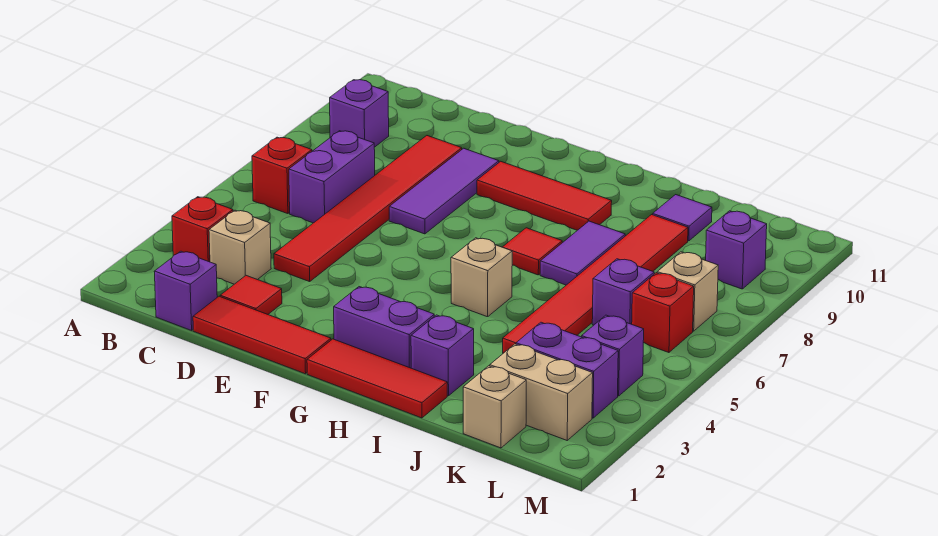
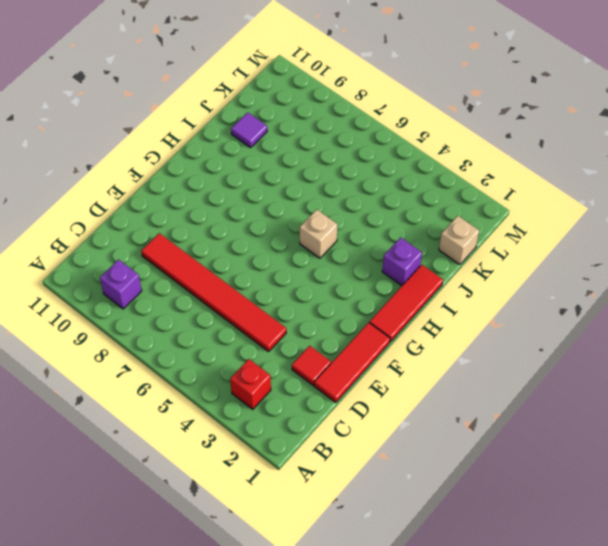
none -> red 1x1 brick [252,137,312,214]
none -> purple 1x1 brick [154,251,217,330]
none -> tan 1x1 brick [209,210,271,284]

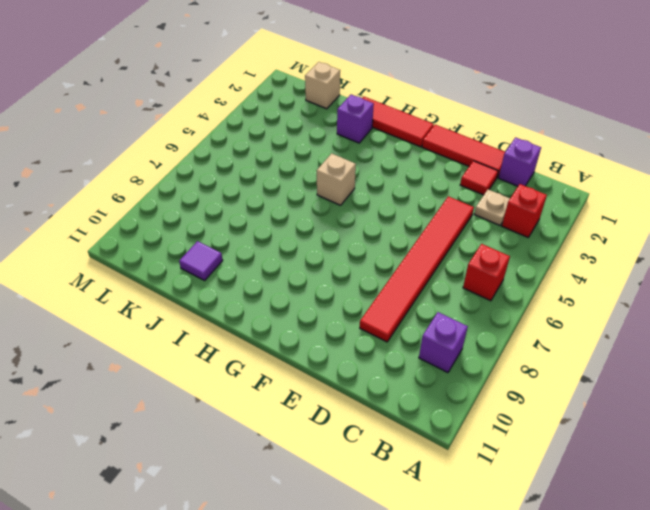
tan 1x1 plate [474,190,510,225] -> tan 1x1 brick [209,210,271,284]
none -> purple 1x2 brick [289,131,375,223]
none -> purple 1x3 tile [389,148,499,234]
none -> red 1x3 tile [477,161,612,230]

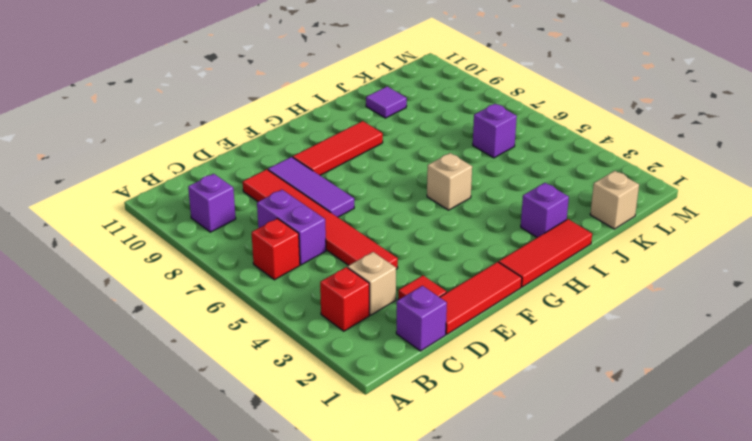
none -> purple 1x2 brick [334,287,434,368]
none -> red 1x1 tile [503,228,562,275]
none -> purple 1x2 tile [540,221,625,285]

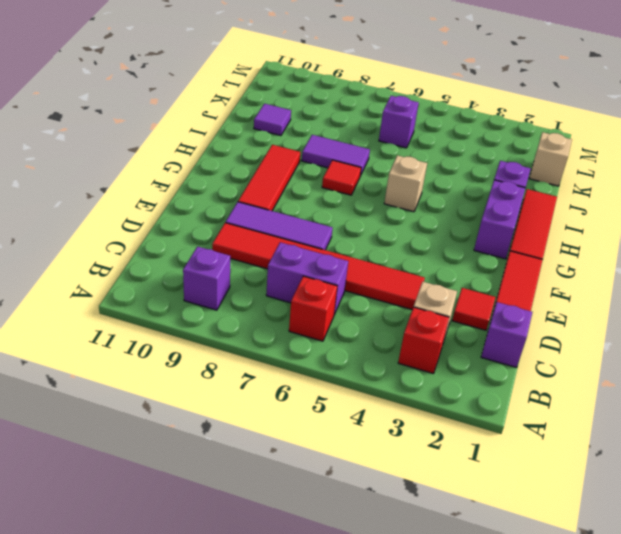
none -> red 1x6 tile [503,215,688,353]
none -> tan 1x2 brick [490,344,593,440]
none -> purple 1x2 brick [516,322,618,418]

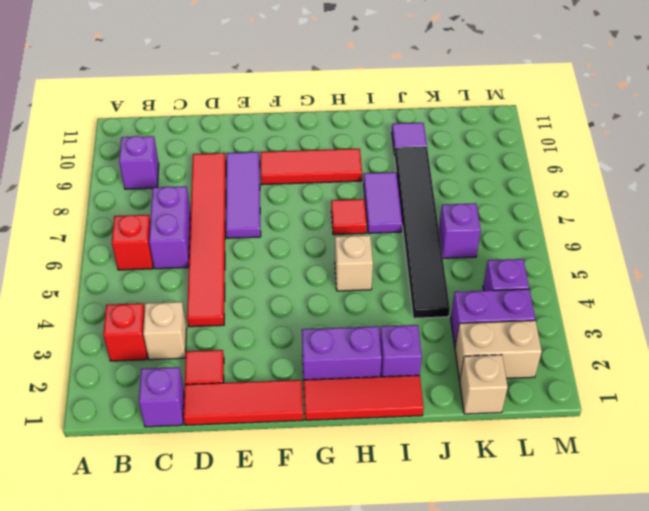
black 1x6 tile [394,146,450,318] -> red 1x6 tile [503,215,688,353]
none -> red 1x1 brick [632,273,694,353]
none -> tan 1x1 brick [657,252,718,331]
none -> purple 1x1 brick [706,211,767,289]

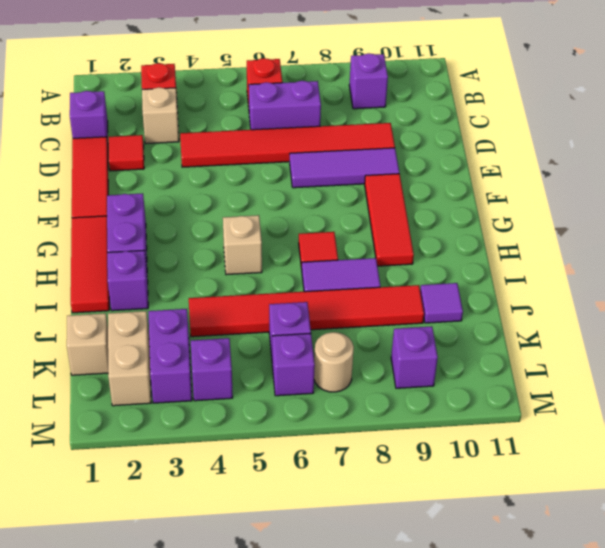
purple 1x1 brick [272,334,315,396] -> red 1x1 brick [632,273,694,353]
tan 1x1 round brick [314,332,354,392] -> tan 1x1 brick [657,252,718,331]

